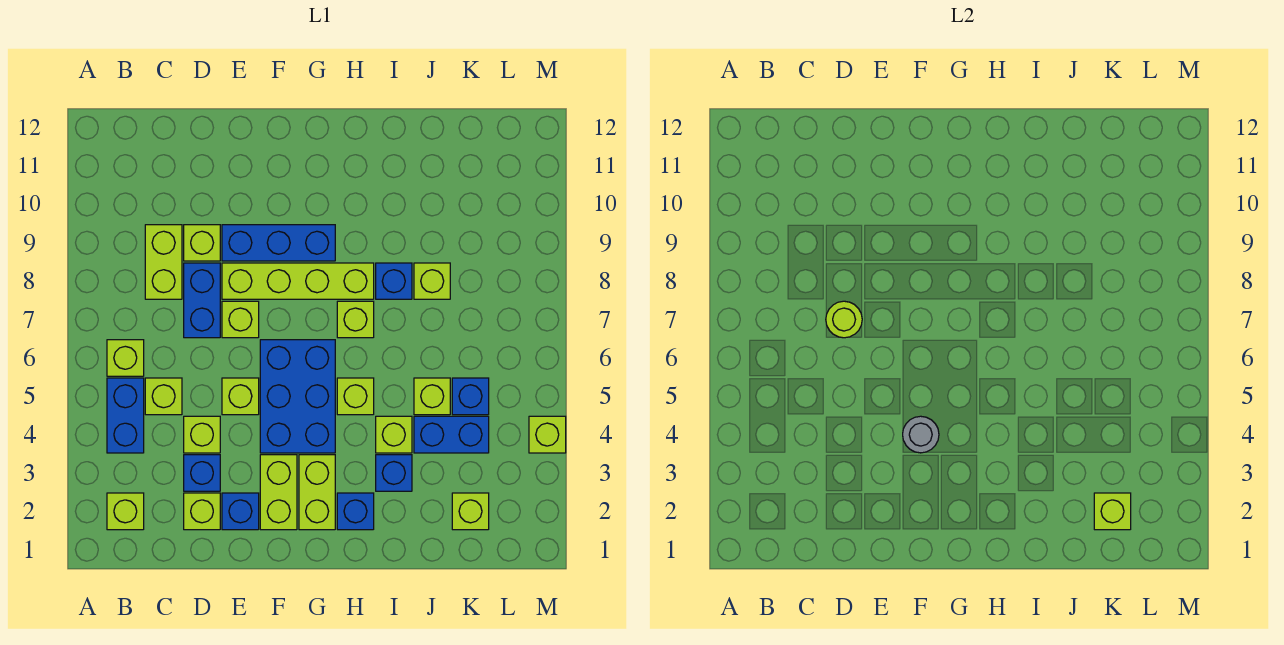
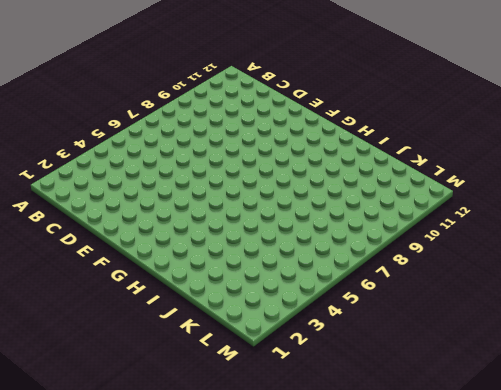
none -> lime 1x1 brick [107,493,144,530]
none -> blue 1x2 brick [107,378,144,453]
none -> lime 1x1 brick [107,340,144,376]
none -> lime 1x1 brick [145,378,182,415]

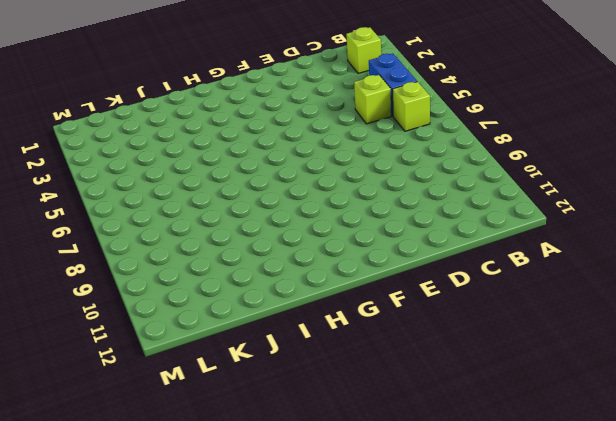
none -> lime 1x2 brick [145,225,182,299]
none -> lime 1x1 brick [184,493,220,530]
none -> blue 1x1 brick [184,455,220,491]
none -> lime 1x1 brick [184,416,220,453]

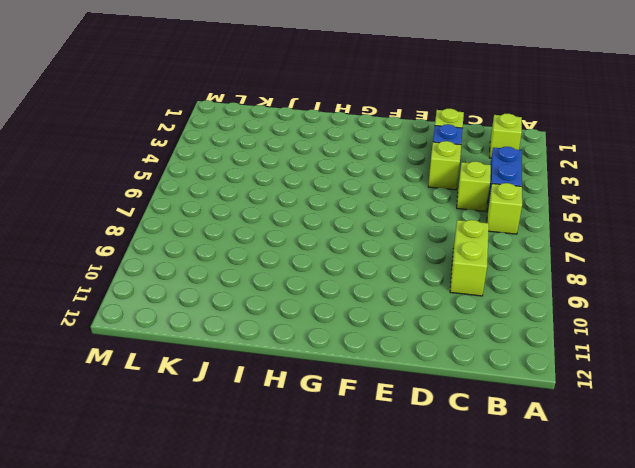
none -> blue 1x2 brick [184,263,220,338]
none -> lime 1x1 brick [184,225,220,261]
none -> blue 1x1 brick [222,493,259,530]
none -> lime 1x1 brick [222,378,259,415]

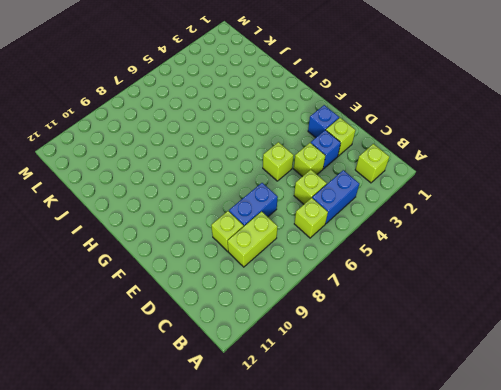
none -> lime 1x1 brick [222,301,259,338]
none -> lime 1x4 brick [222,263,374,299]
none -> blue 1x3 brick [222,225,335,261]
none -> lime 1x2 brick [260,455,297,530]

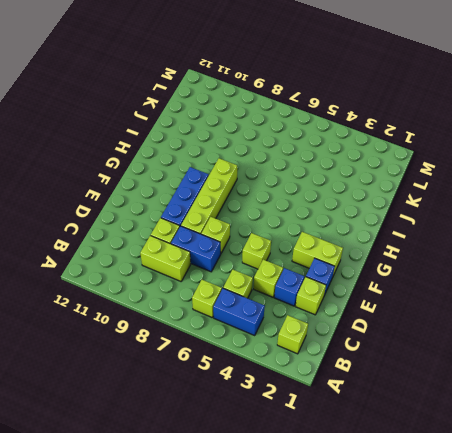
none -> blue 2x3 brick [260,340,335,453]
none -> lime 1x2 brick [299,455,335,530]
none -> blue 1x1 brick [337,493,374,530]
none -> lime 1x1 brick [337,378,374,415]

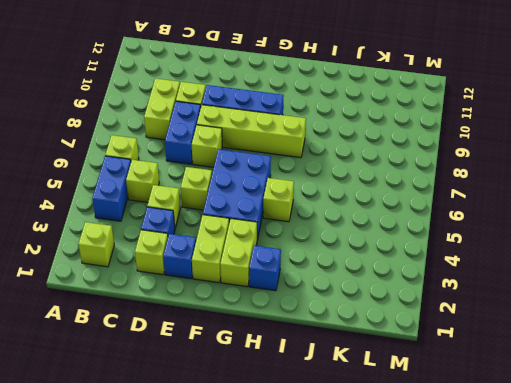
none -> lime 1x1 brick [337,301,374,338]
none -> blue 1x1 brick [376,455,412,491]
none -> lime 1x1 brick [376,416,412,453]
none -> blue 1x1 brick [376,263,412,299]

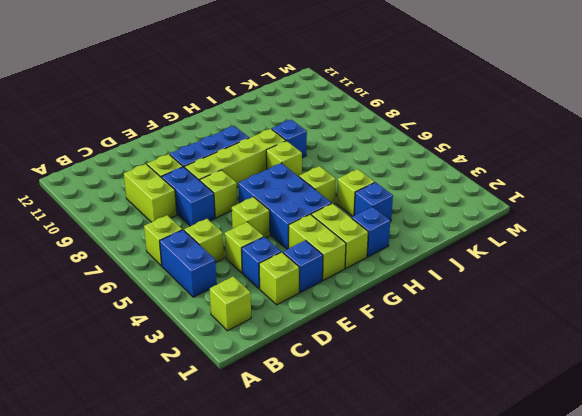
none -> blue 1x2 brick [414,416,489,453]
none -> lime 1x1 brick [414,378,450,415]
none -> lime 1x1 brick [414,263,450,299]
none -> lime 1x1 brick [452,493,489,530]

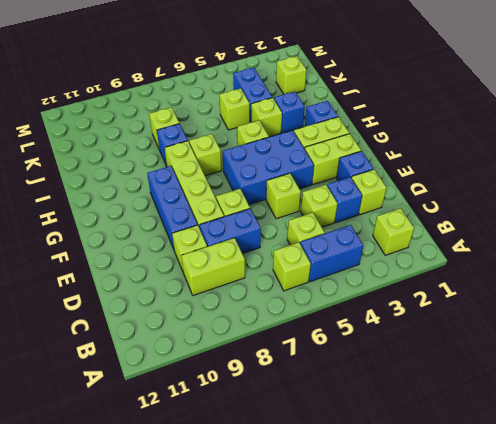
none -> blue 1x1 brick [452,378,489,415]
none -> lime 1x1 brick [529,416,566,453]
none -> lime 1x1 round brick [826,301,862,338]
none -> grey 1x1 round brick [903,416,939,453]

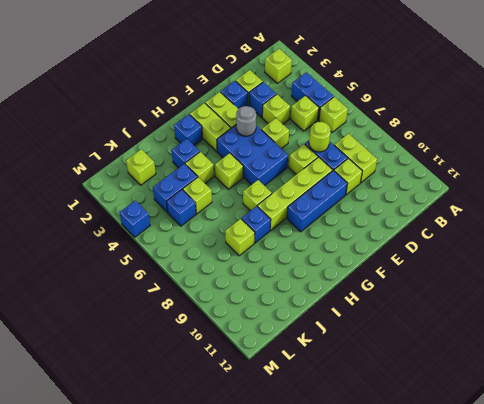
blue 1x1 brick [120,200,150,237] -> lime 1x1 brick [529,416,566,453]
none -> lime 1x1 brick [1094,493,1131,530]

